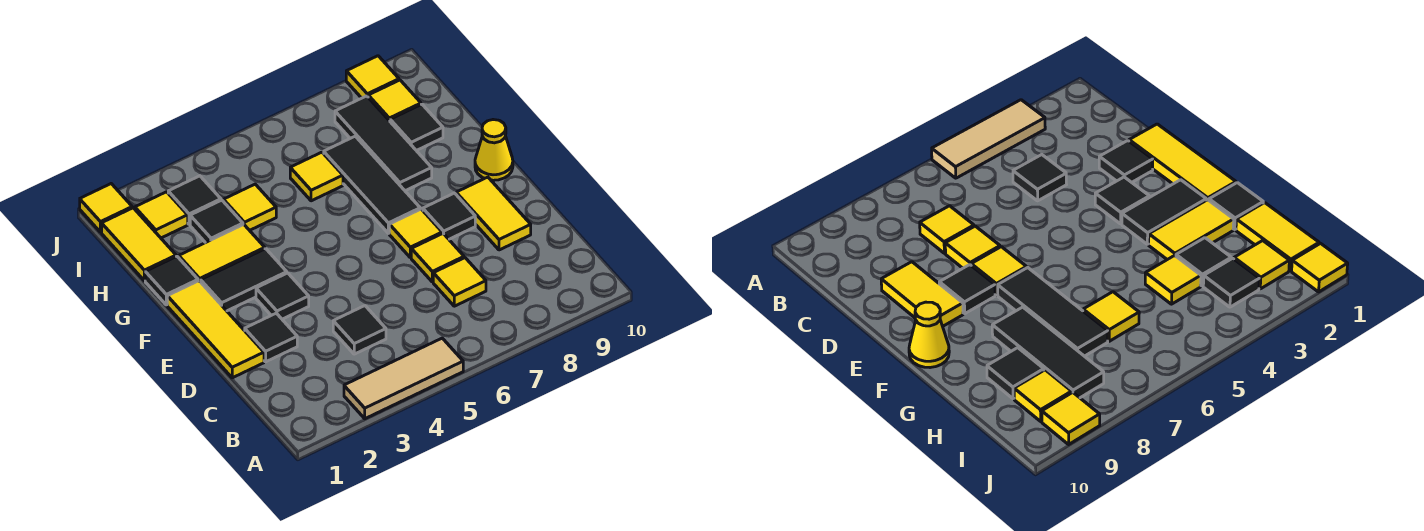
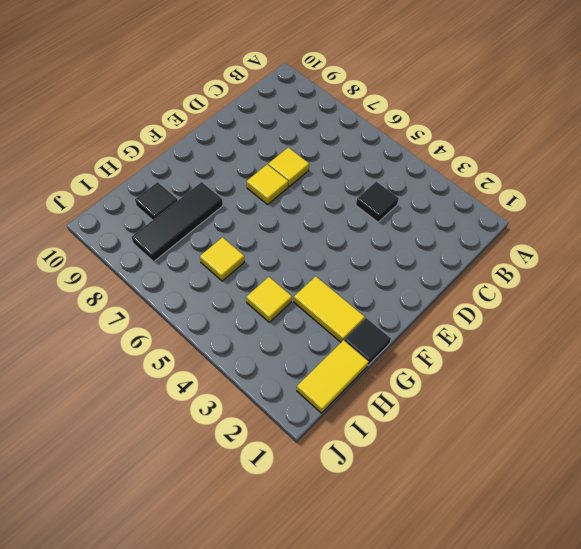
none -> tan 1x3 tile [344,338,463,419]
none -> yellow 1x1 tile [433,258,486,306]
none -> yellow 1x3 tile [167,281,264,378]

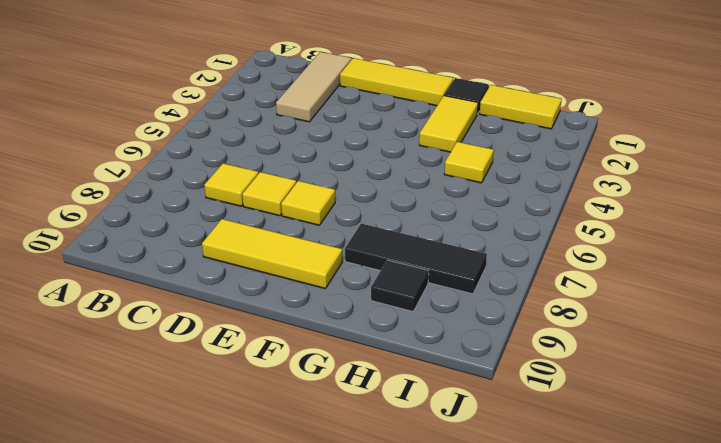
tan 1x3 tile [276,52,351,122] -> tan 1x3 tile moved to [344,338,463,419]
yellow 1x3 tile [202,219,342,289] -> yellow 1x2 tile [456,177,531,250]
none -> black 1x1 tile [333,306,386,354]
none -> black 1x1 tile [245,313,297,362]
none -> black 1x1 tile [256,273,309,319]

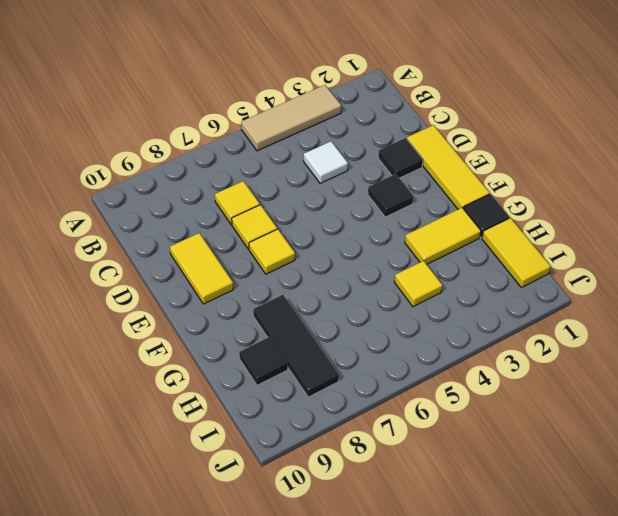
white 1x1 tile [304,141,348,183] -> black 1x1 tile [333,306,386,354]
none -> black 1x1 tile [423,193,475,239]
none -> black 1x2 tile [201,249,287,311]
none -> black 1x3 tile [324,136,420,233]

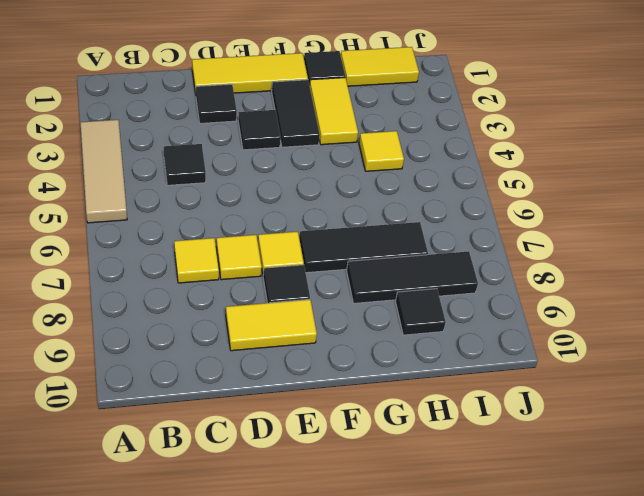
none -> yellow 1x1 cone [475,120,513,180]
none -> black 1x1 tile [190,200,243,243]
none -> yellow 1x1 tile [290,152,343,201]

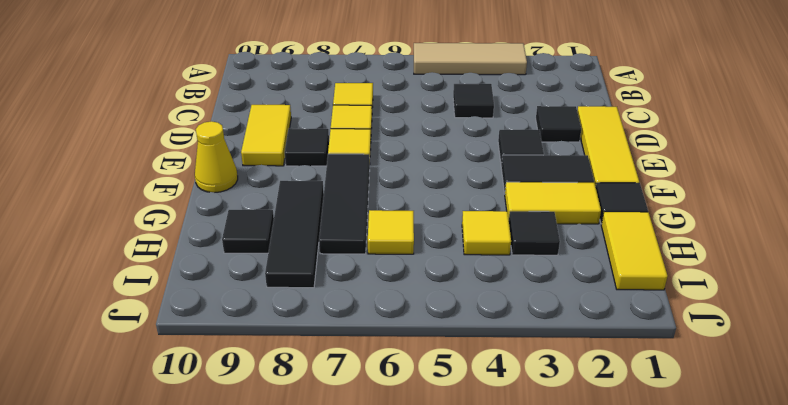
none -> yellow 1x1 tile [135,192,188,238]
none -> black 1x1 tile [168,176,221,225]
none -> yellow 1x1 tile [368,80,421,121]

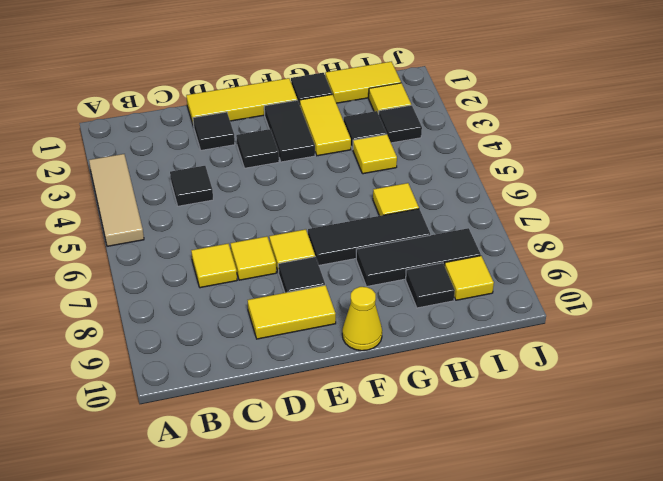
none -> yellow 1x1 tile [80,184,132,232]
none -> yellow 1x1 tile [346,56,399,98]

